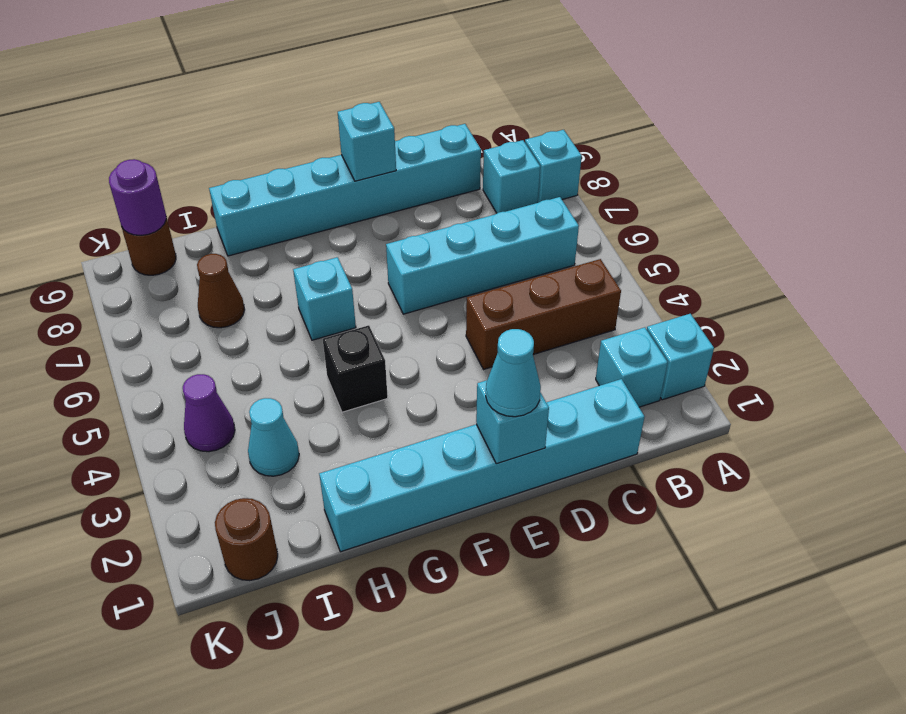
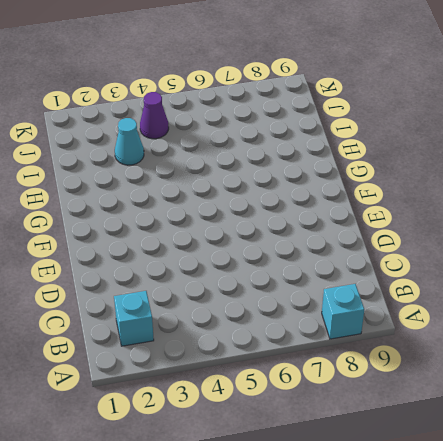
none -> cyan 1x1 brick [647,314,714,400]
none -> brown 1x3 brick [466,259,621,369]
none -> cyan 1x4 brick [386,197,579,314]

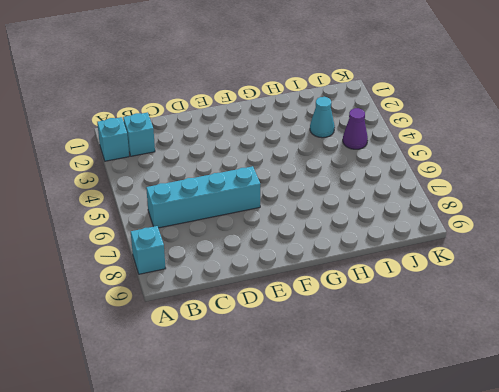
none -> brown 1x3 brick [466,259,621,369]
none -> cyan 1x1 brick [483,140,540,213]
none -> cyan 1x6 brick [319,379,645,552]

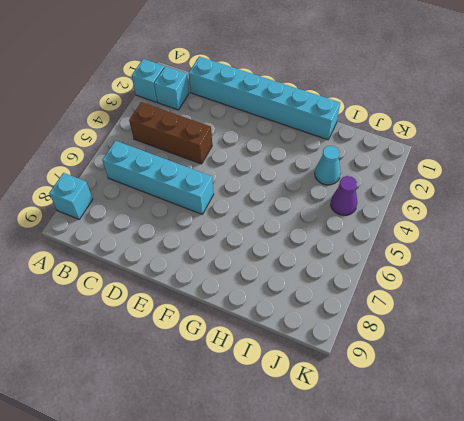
none -> cyan 1x1 brick [483,140,540,213]
none -> cyan 1x6 brick [209,124,481,256]
none -> black 1x1 brick [323,325,388,412]

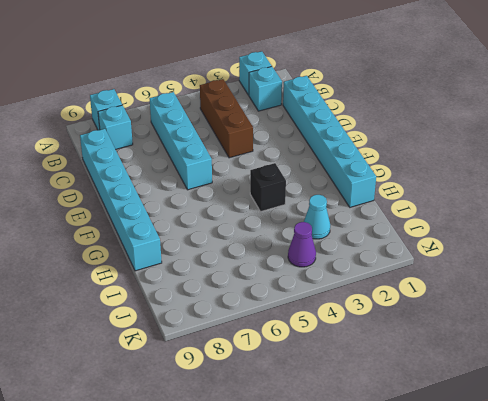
none -> cyan 1x1 brick [293,257,356,340]
none -> brown 1x1 cone [197,254,245,328]
none -> brown 1x1 round brick [215,498,278,581]

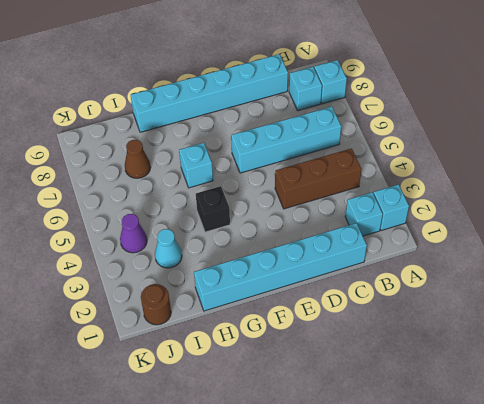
none -> brown 1x1 round brick [122,217,176,275]
none -> cyan 1x1 brick [476,380,549,464]
none -> cyan 1x1 brick [338,102,396,181]

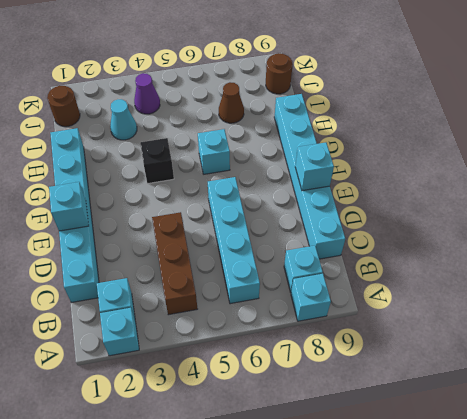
none -> purple 1x1 round brick [109,159,166,235]
none -> cyan 1x1 cone [486,329,541,417]

